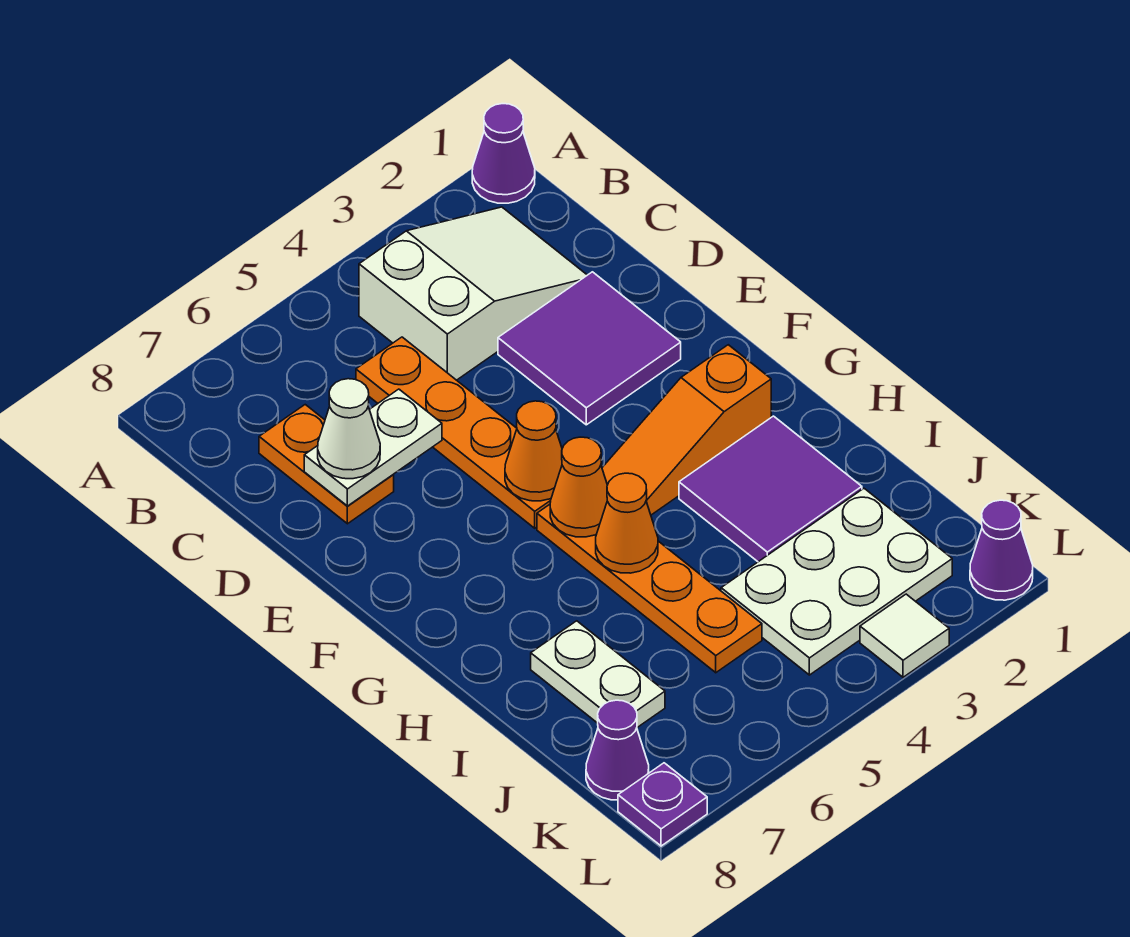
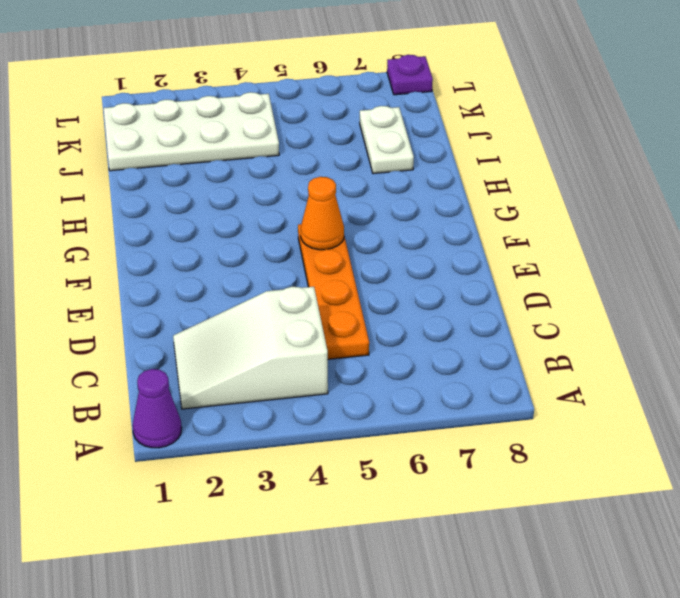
white 2x4 plate [104,92,279,171] -> white 2x3 plate [721,488,952,675]
none -> orange 1x2 plate [259,405,394,524]
none -> purple 2x2 tile [498,272,681,425]
none -> orange 1x3 slope [602,345,771,515]

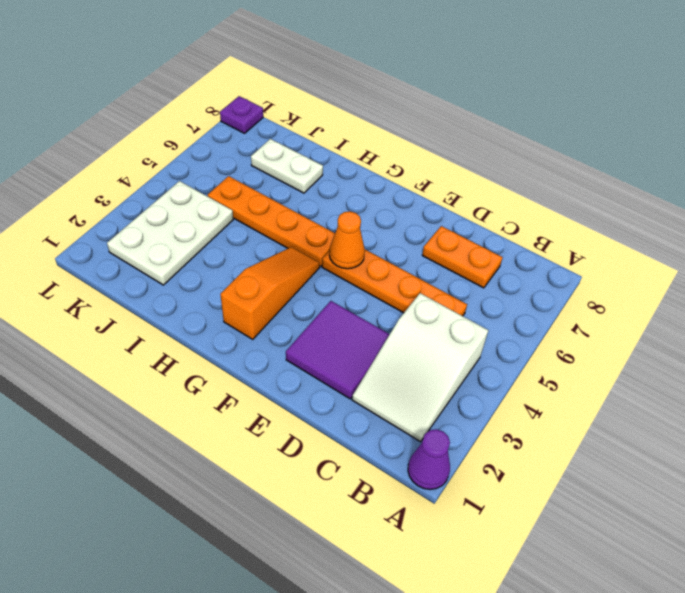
none -> purple 2x2 tile [679,416,862,562]
none -> purple 1x1 cone [586,700,649,800]
none -> purple 1x1 cone [970,500,1033,600]

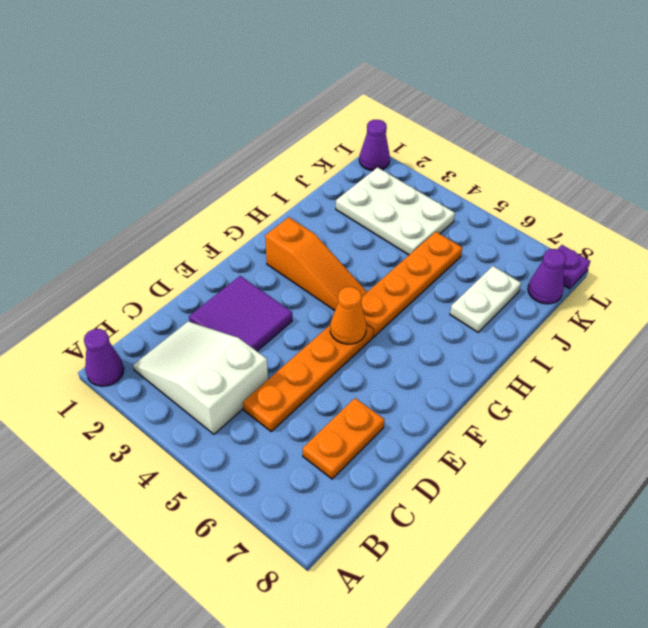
none -> purple 2x2 tile [679,416,862,562]
none -> white 1x1 tile [860,594,949,677]
none -> white 1x2 plate [304,389,442,506]

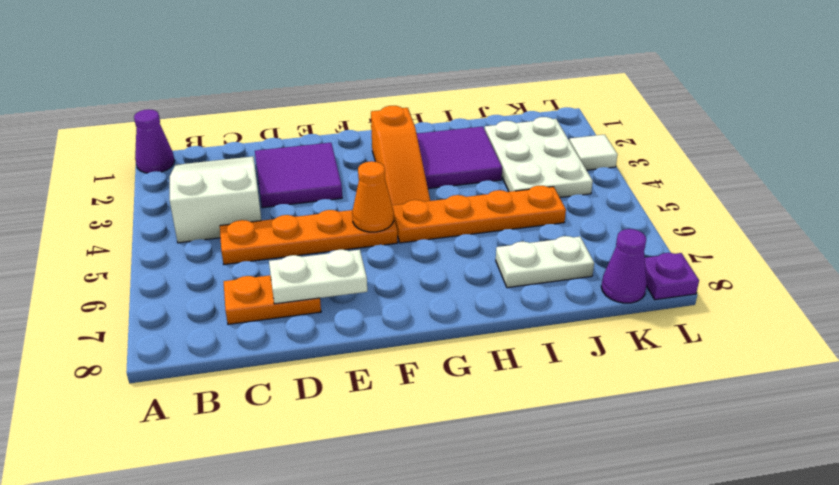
white 1x2 plate [269,250,367,304] -> white 1x2 plate turned to [304,389,442,506]
none -> purple 1x1 cone [970,500,1033,600]
none -> orange 1x1 cone [550,437,607,537]
none -> orange 1x1 cone [596,473,658,573]

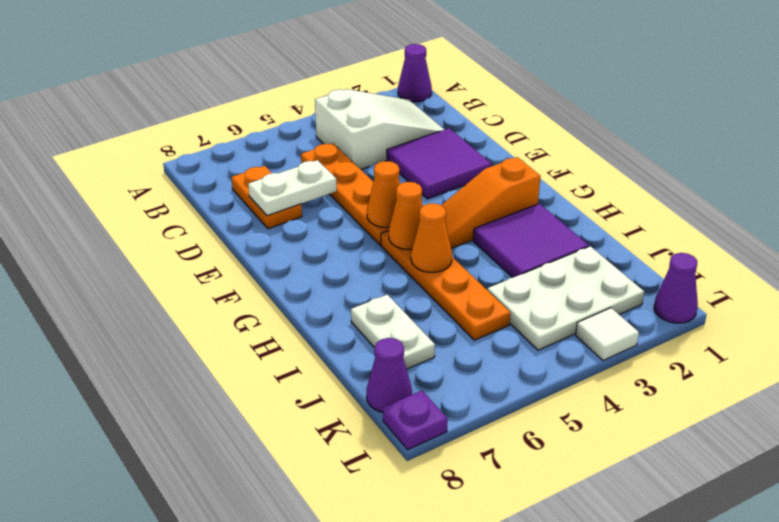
none -> white 1x1 cone [318,379,380,479]

